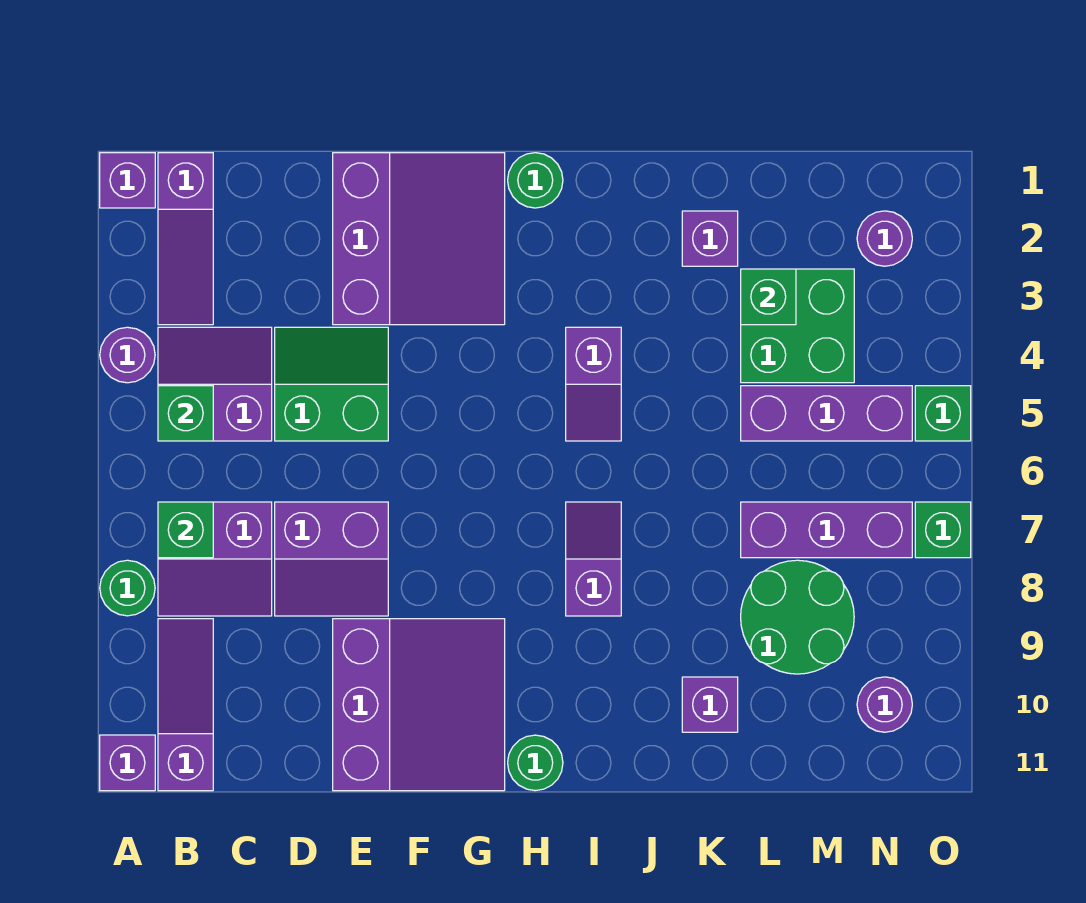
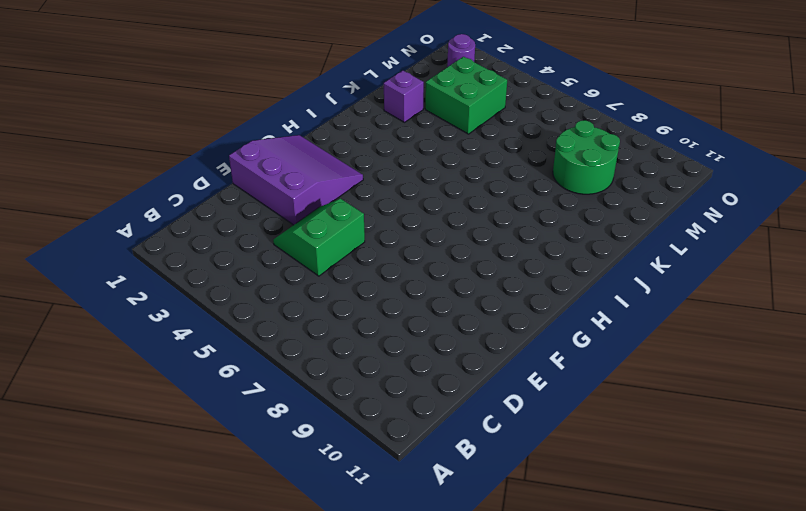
none -> purple 1x1 brick [100,153,155,208]
none -> purple 1x1 round brick [100,327,155,383]
none -> green 1x1 round brick [100,560,155,616]

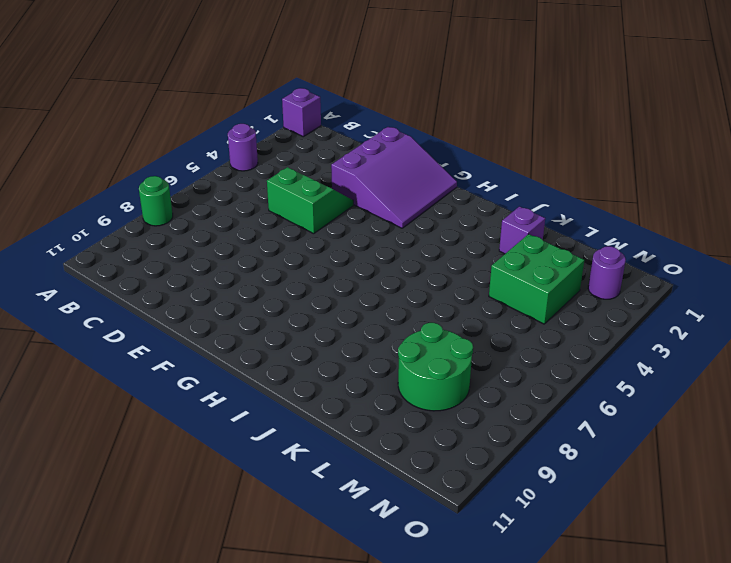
none -> purple 1x1 brick [100,735,155,791]
none -> purple 1x3 slope [158,153,213,325]
none -> purple 2x2 slope [158,327,272,441]

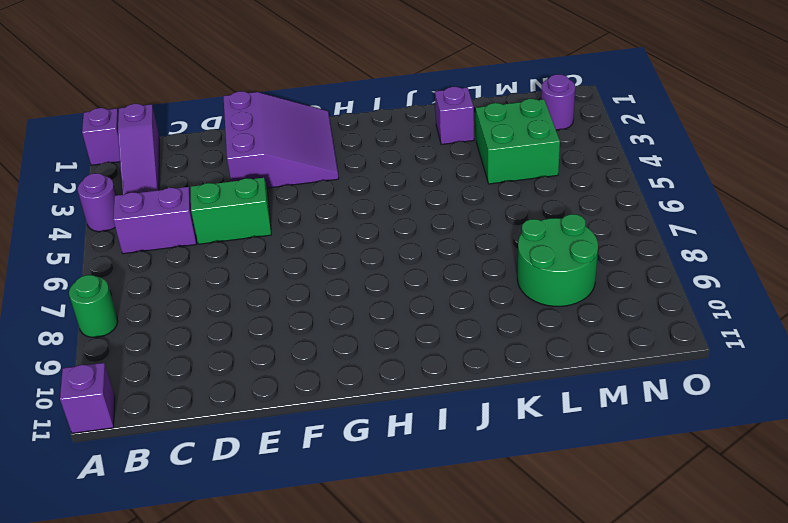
none -> purple 2x2 slope [158,502,272,616]
none -> purple 1x3 slope [158,619,213,791]
none -> purple 2x2 slope [275,502,388,616]

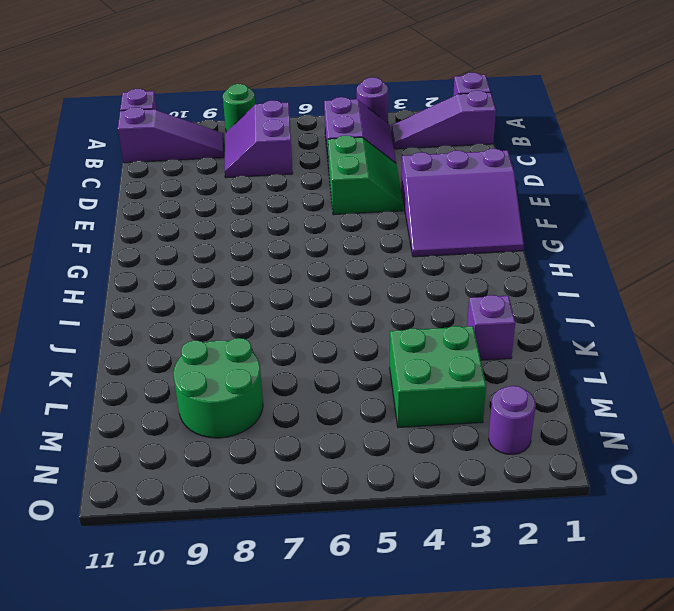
none -> purple 2x2 slope [275,502,388,616]
none -> purple 3x3 slope [333,619,505,791]
none -> green 1x1 round brick [508,153,563,208]

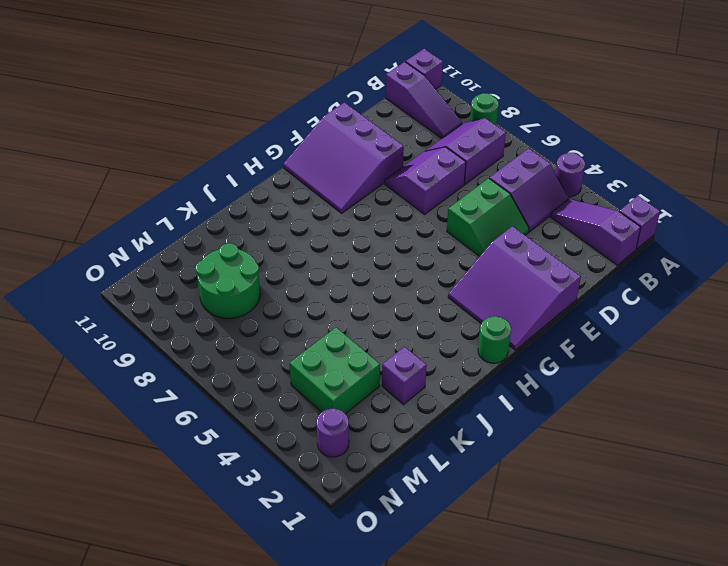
none -> green 1x1 round brick [508,735,563,791]
none -> purple 1x2 slope [566,327,621,441]
none -> purple 1x2 slope [566,502,621,616]

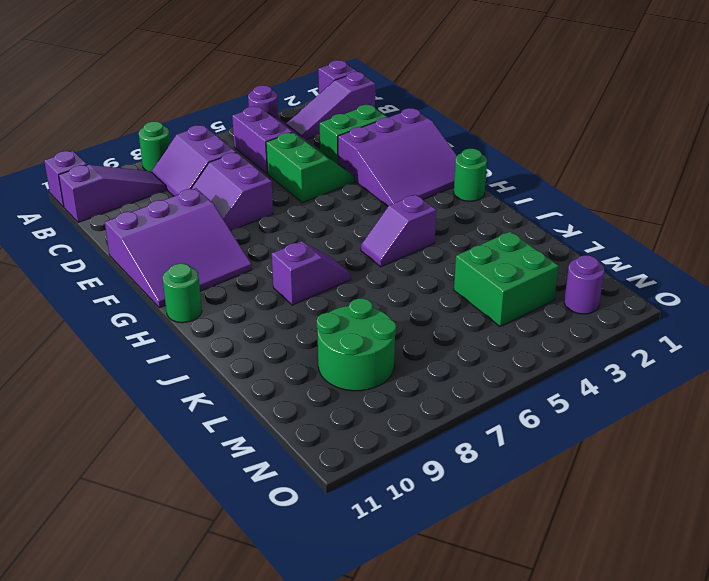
green 1x2 brick [320,105,387,164] -> none
none -> purple 1x1 brick [682,211,738,266]
none -> purple 1x1 brick [682,677,738,732]
none -> purple 1x3 brick [741,386,912,441]

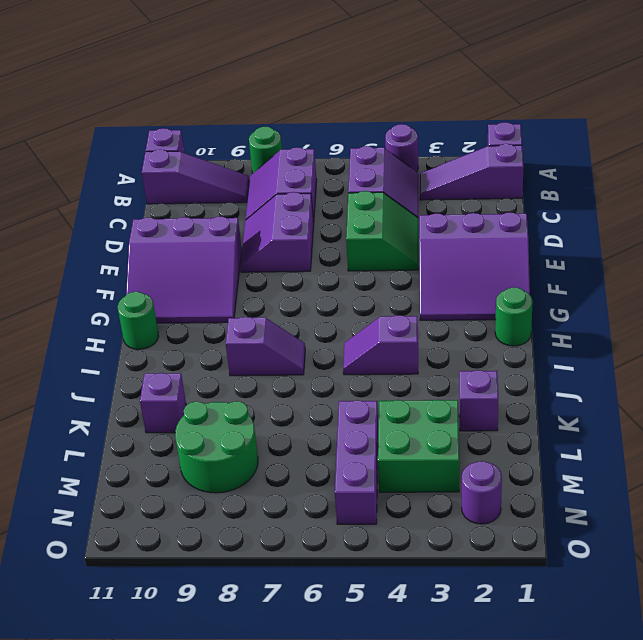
none -> purple 1x3 brick [741,502,912,558]
none -> purple 1x1 round brick [857,677,912,732]
none -> green 1x1 brick [915,386,971,441]

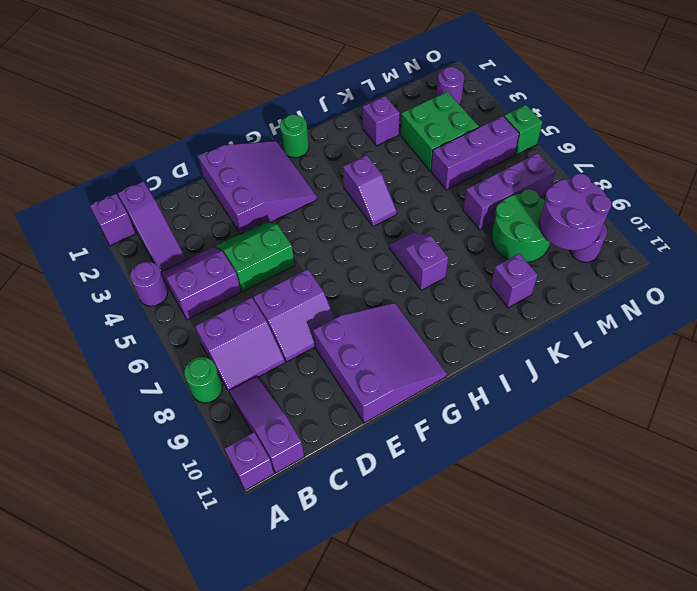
purple 2x2 round brick [539,174,612,250] -> none
none -> green 1x1 round brick [508,735,563,791]
none -> green 1x1 brick [915,502,971,558]
none -> green 1x1 brick [158,386,213,441]

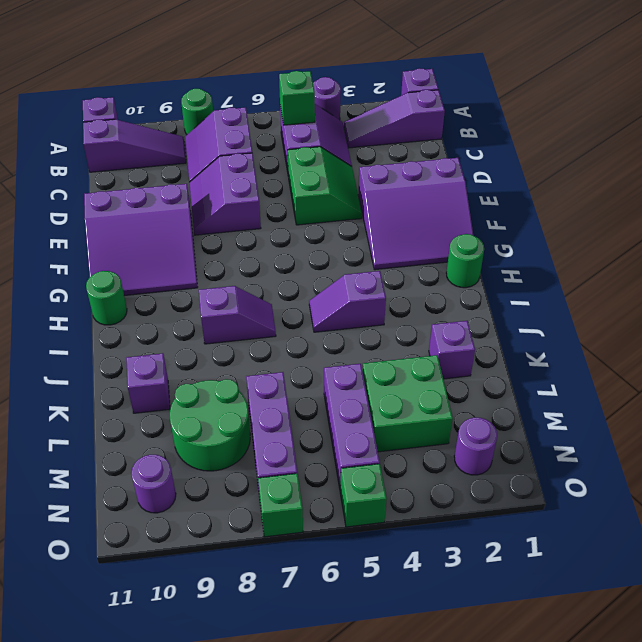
none -> green 1x1 brick [158,502,213,558]
none -> green 1x1 brick [741,269,796,325]

